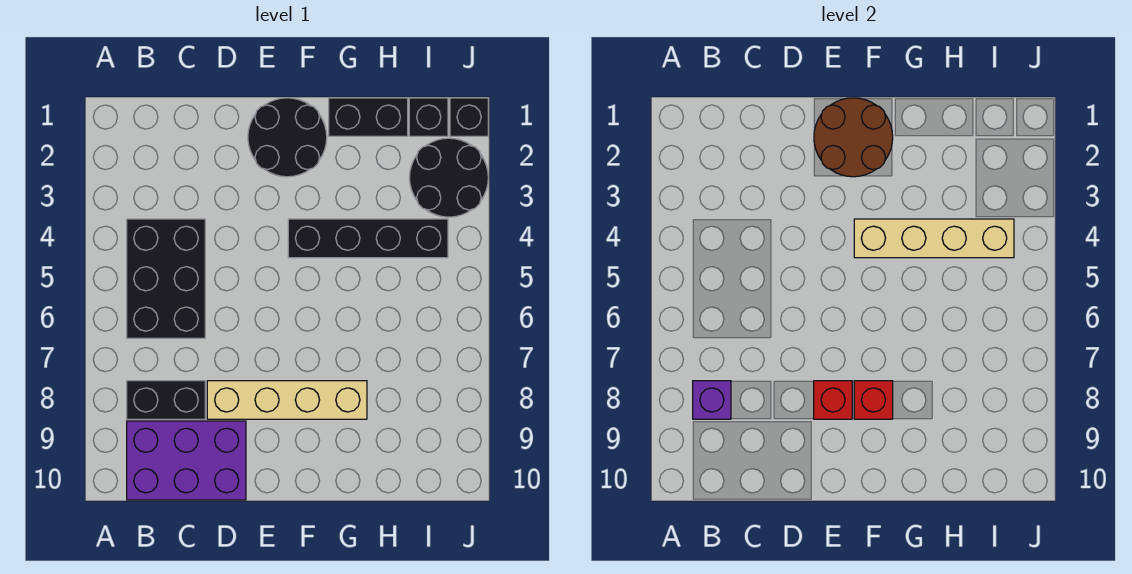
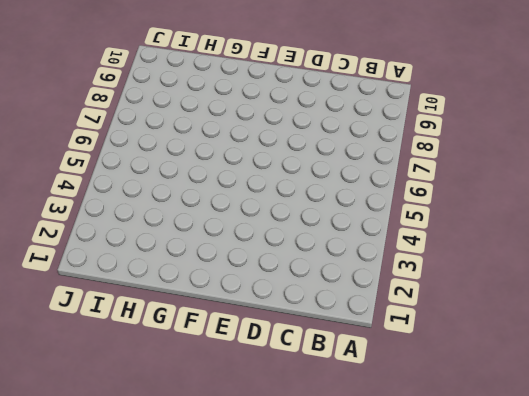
none -> black 2x3 brick [127,219,205,338]
none -> black 1x2 brick [127,381,205,419]
none -> purple 2x3 brick [127,421,246,500]

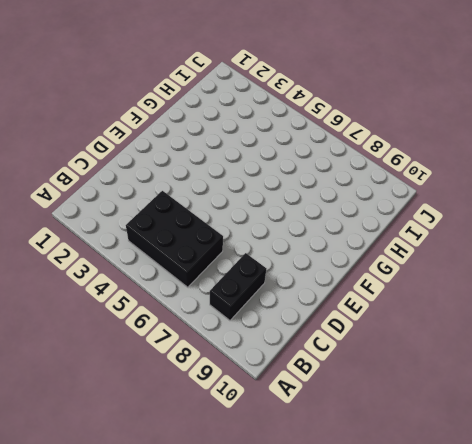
none -> purple 2x3 brick [127,421,246,500]
none -> tan 1x4 brick [207,381,367,419]
none -> black 2x2 round brick [248,98,327,177]

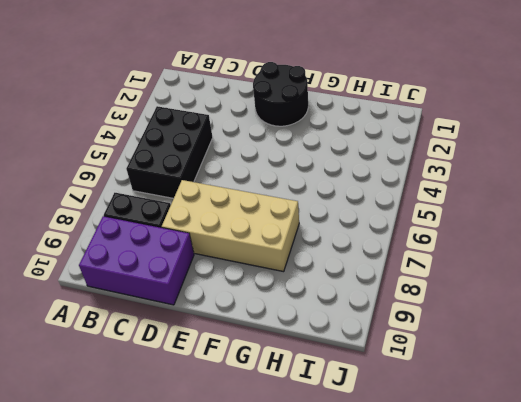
tan 2x4 brick [162,180,299,272] -> tan 1x4 brick [207,381,367,419]
none -> black 1x4 brick [288,219,448,258]
none -> black 1x2 brick [329,98,408,136]
none -> black 1x1 brick [409,98,448,136]

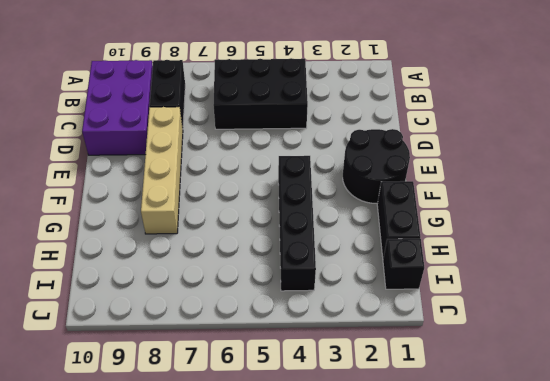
none -> black 2x2 round brick [409,138,488,217]
none -> black 1x1 brick [450,98,488,136]
none -> purple 1x1 brick [693,381,731,419]

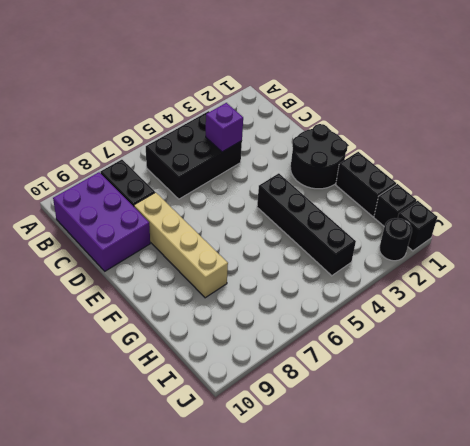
purple 1x1 brick [206,103,243,152] -> purple 1x1 brick moved to [693,381,731,419]
black 1x1 round brick [379,218,412,261] -> black 2x2 round brick [409,138,488,217]
none -> brown 2x2 round brick [814,98,893,177]
none -> red 1x1 brick [814,381,852,419]
none -> tan 1x4 brick [854,219,1014,258]

